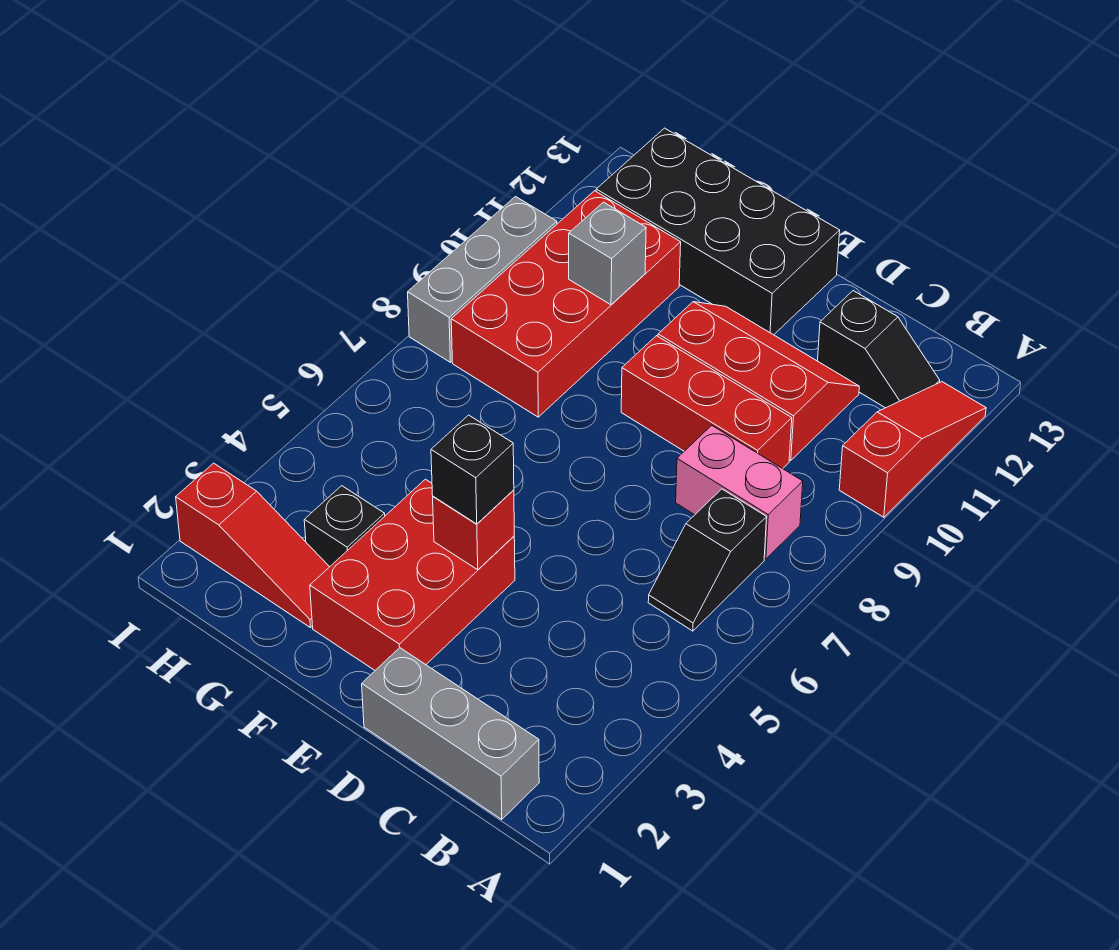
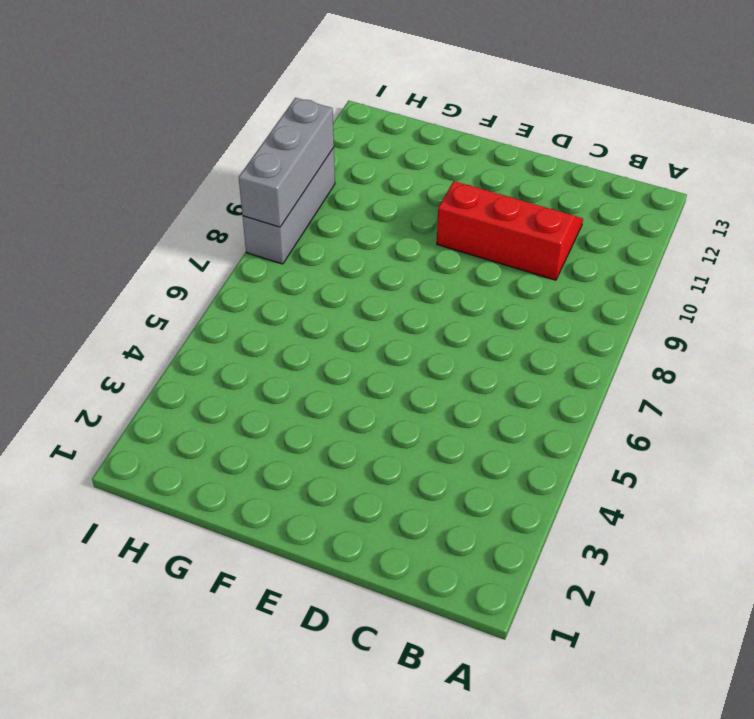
grey 1x3 brick [239,98,334,227] -> grey 1x3 brick turned to [362,648,539,820]
none -> red 1x3 slope [839,382,986,517]
none -> black 1x2 slope [648,489,767,631]
none -> pink 1x2 brick [676,425,803,559]

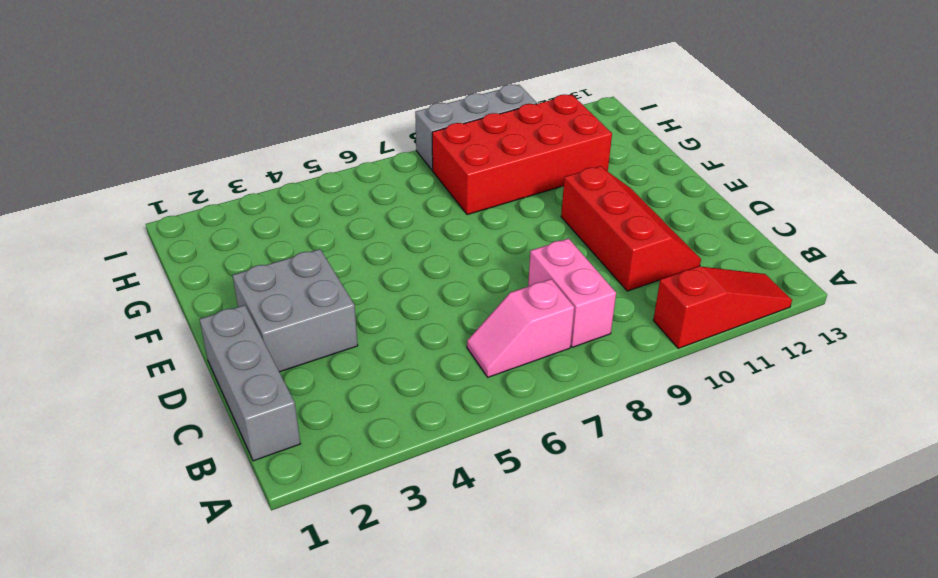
pink 1x2 slope [467,279,574,377] -> black 1x2 slope [648,489,767,631]
grey 2x2 brick [233,249,358,372] -> red 2x3 brick [310,479,515,670]
none -> black 1x2 slope [818,291,940,408]
none -> red 1x3 brick [621,336,792,469]
none -> black 2x4 brick [596,128,840,335]

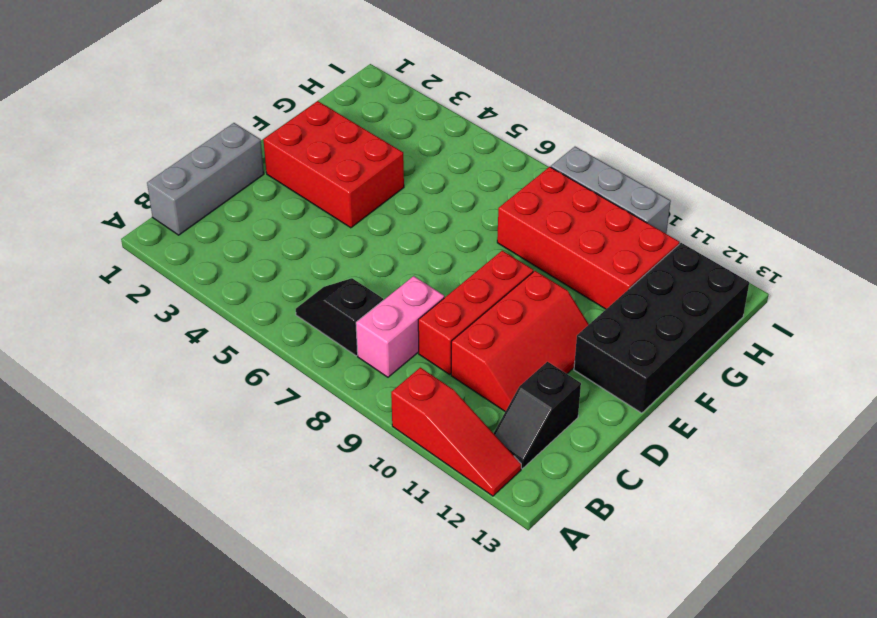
none -> red 1x3 slope [176,463,329,628]
none -> black 1x1 brick [304,486,385,567]
none -> red 1x1 brick [433,490,514,570]

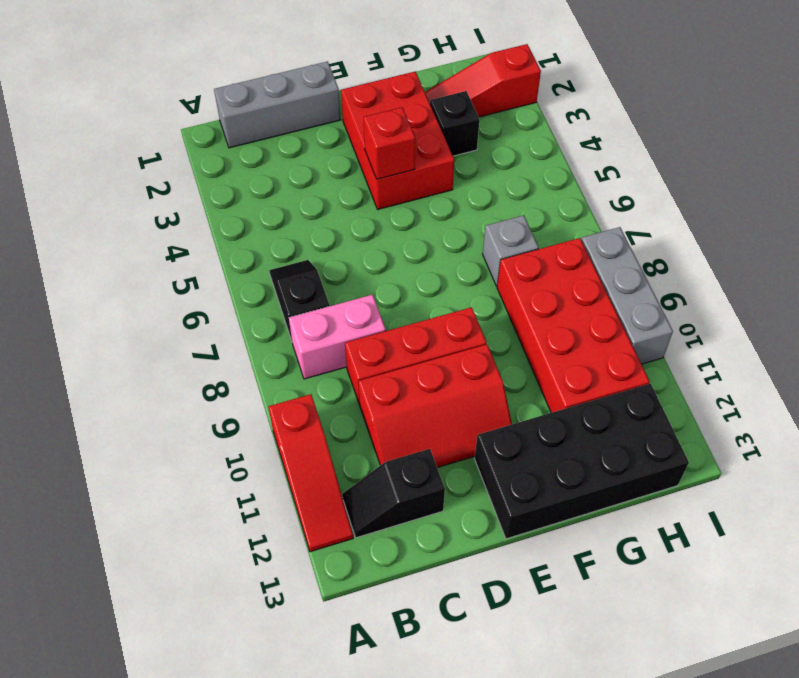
grey 1x1 brick [483,215,539,286] -> grey 1x1 brick moved to [569,202,646,305]
none -> black 1x1 brick [431,415,514,524]

